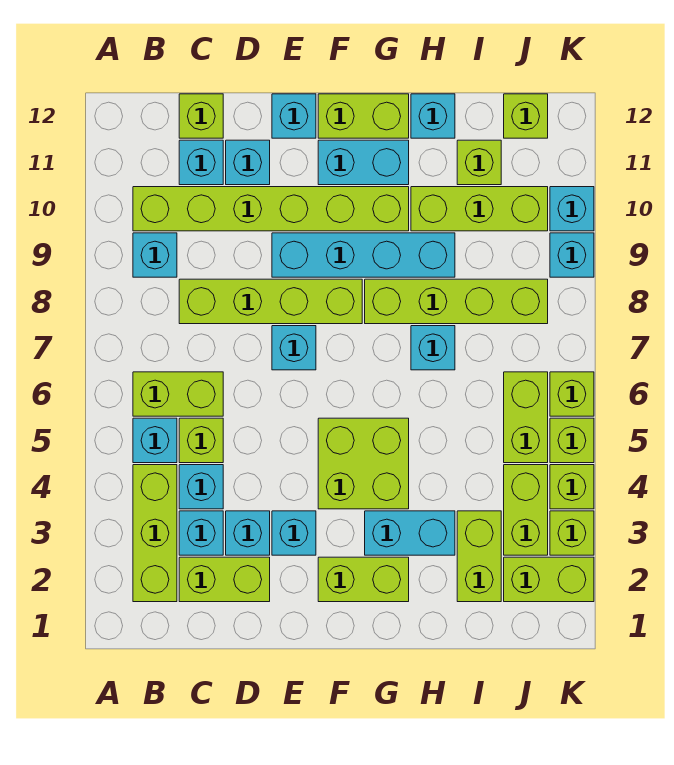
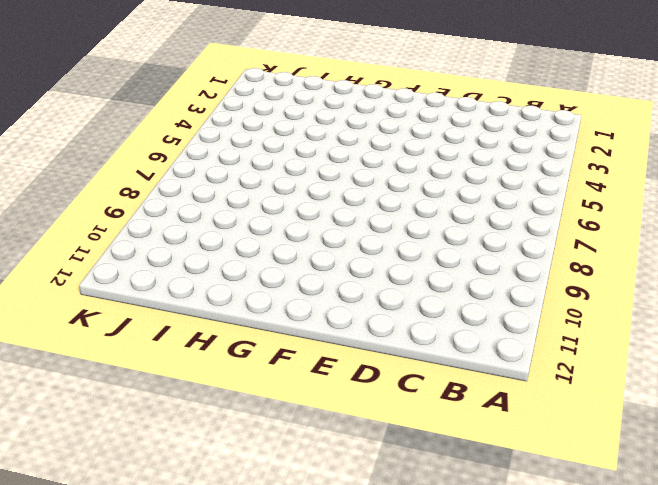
none -> lime 1x3 brick [133,465,177,602]
none -> cyan 1x1 brick [133,418,177,463]
none -> lime 1x2 brick [133,372,223,416]
none -> cyan 1x1 brick [133,233,177,277]

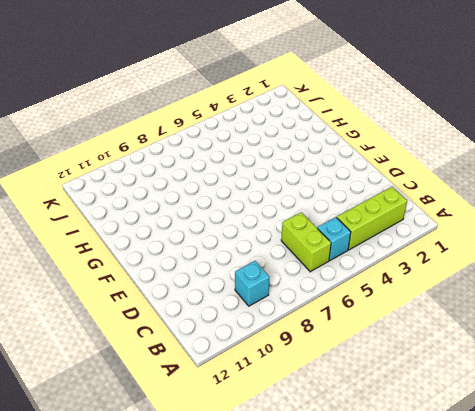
none -> lime 1x6 brick [133,187,409,231]
none -> lime 1x2 brick [179,557,270,602]
none -> cyan 1x1 brick [179,511,223,555]
none -> cyan 1x1 brick [179,465,223,509]

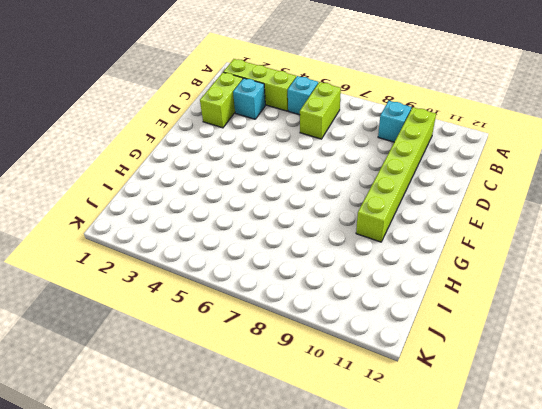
none -> cyan 1x1 brick [179,465,223,509]
none -> lime 1x1 brick [179,418,223,463]
none -> lime 1x4 brick [179,279,362,324]
none -> cyan 1x1 brick [179,140,223,185]

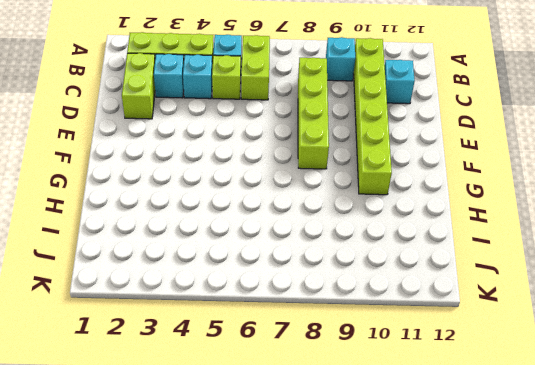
none -> lime 1x1 brick [179,94,223,138]
none -> cyan 1x1 brick [226,511,270,555]
none -> cyan 1x1 brick [226,140,270,185]
none -> cyan 1x1 brick [272,511,316,555]

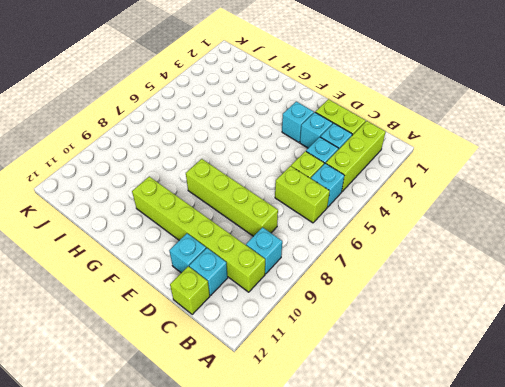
none -> cyan 1x1 brick [272,326,316,370]
none -> cyan 1x4 brick [272,233,455,277]
none -> cyan 1x1 brick [272,94,316,138]
none -> lime 1x2 brick [318,557,409,602]

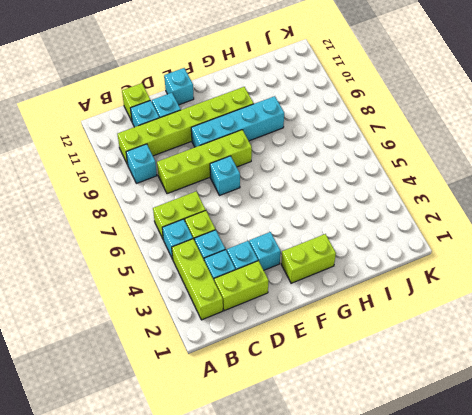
none -> lime 2x2 brick [318,418,409,509]
none -> cyan 1x2 brick [318,140,409,185]
none -> lime 1x2 brick [318,94,409,138]
none -> cyan 1x2 brick [365,511,455,555]

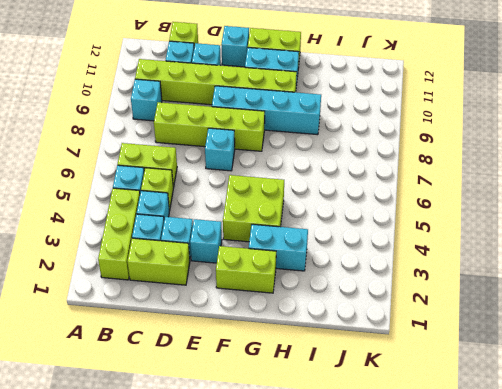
none -> lime 1x4 brick [365,279,548,324]
none -> cyan 1x1 brick [411,326,455,370]
none -> lime 1x3 brick [411,187,548,231]
none -> cyan 1x1 brick [411,94,455,138]

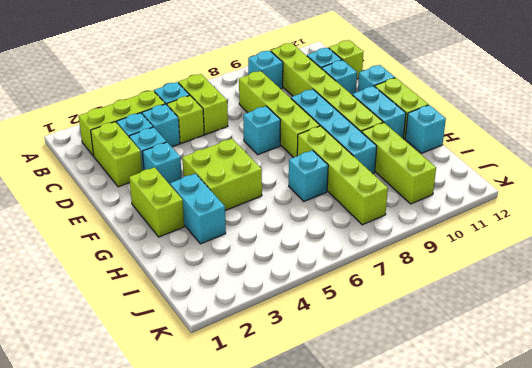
none -> lime 1x2 brick [457,511,501,602]
none -> lime 1x1 brick [457,140,501,185]
none -> lime 1x2 brick [504,557,594,602]
none -> lime 1x2 brick [504,465,548,555]

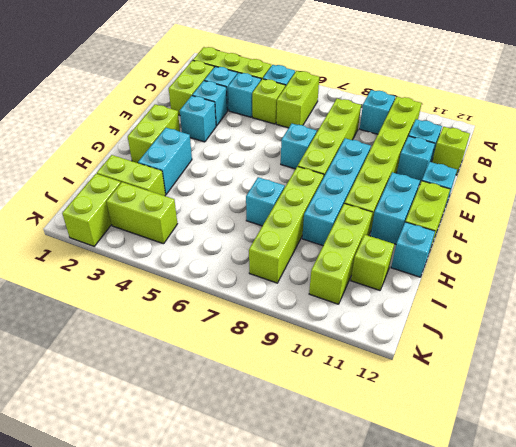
none -> lime 2x2 brick [318,418,409,509]
none -> lime 1x2 brick [504,372,548,463]
none -> lime 1x1 brick [504,94,548,138]
none -> lime 1x1 brick [550,511,594,555]

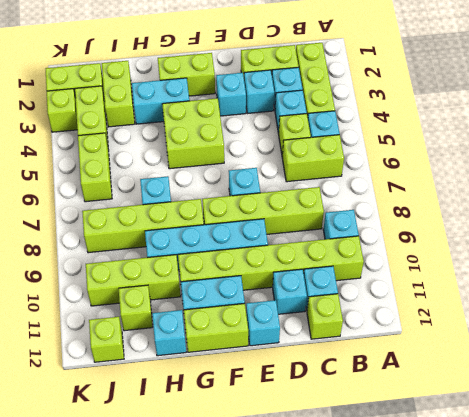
none -> lime 1x1 brick [550,465,594,509]
none -> lime 1x1 brick [550,418,594,463]
none -> lime 1x1 brick [550,372,594,416]
none -> cyan 1x1 brick [550,233,594,277]

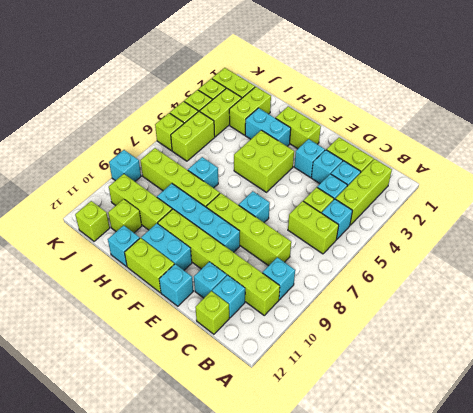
none -> cyan 1x1 brick [550,187,594,231]

